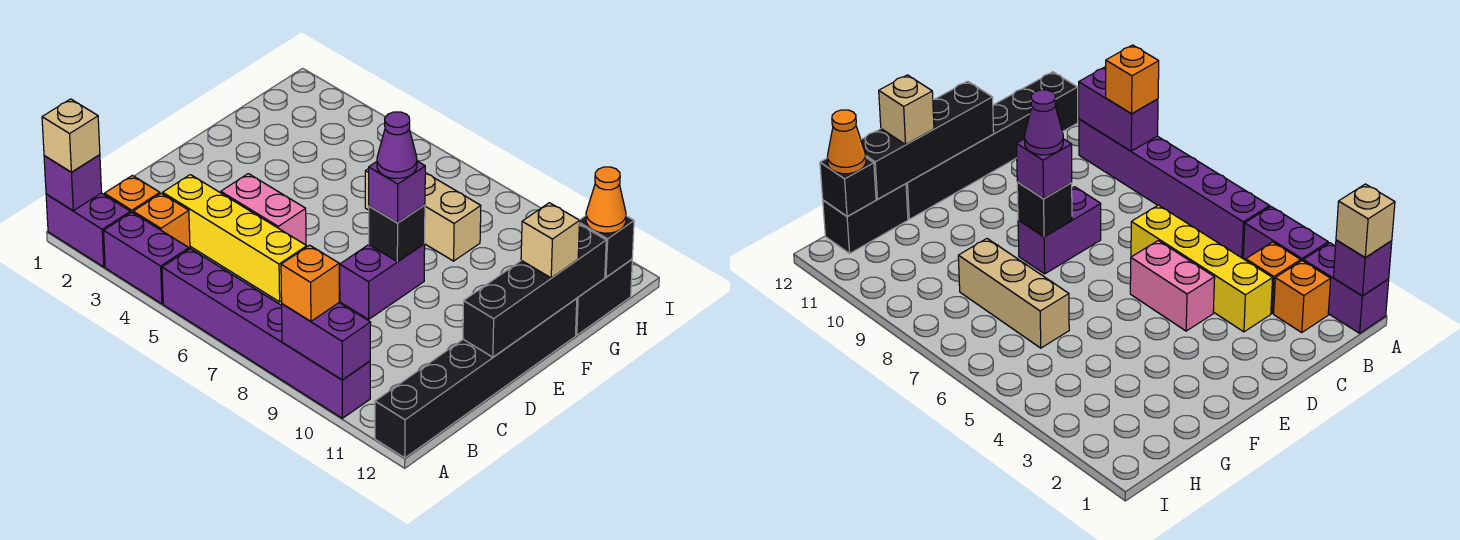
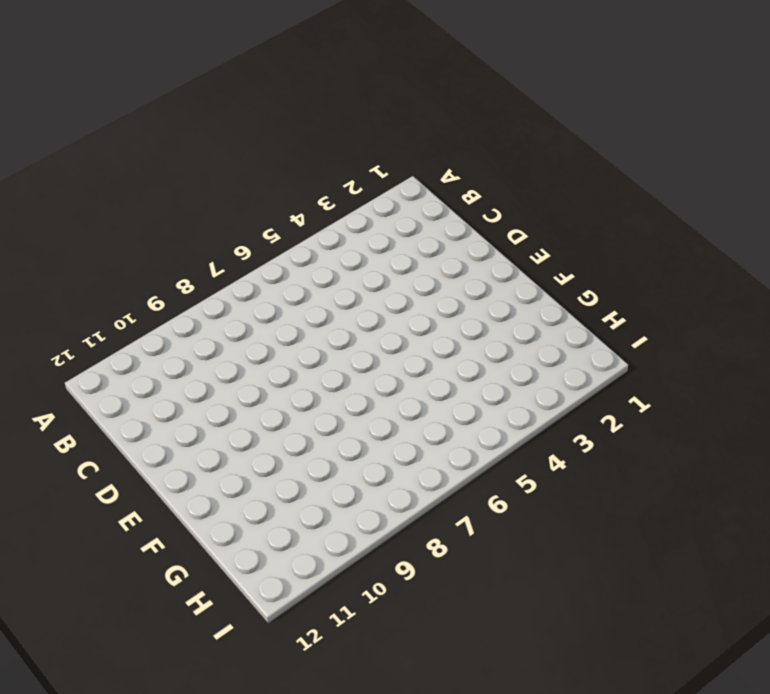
none -> purple 1x2 brick [46,193,130,267]
none -> purple 1x2 brick [104,212,189,304]
none -> purple 1x6 brick [162,249,370,418]

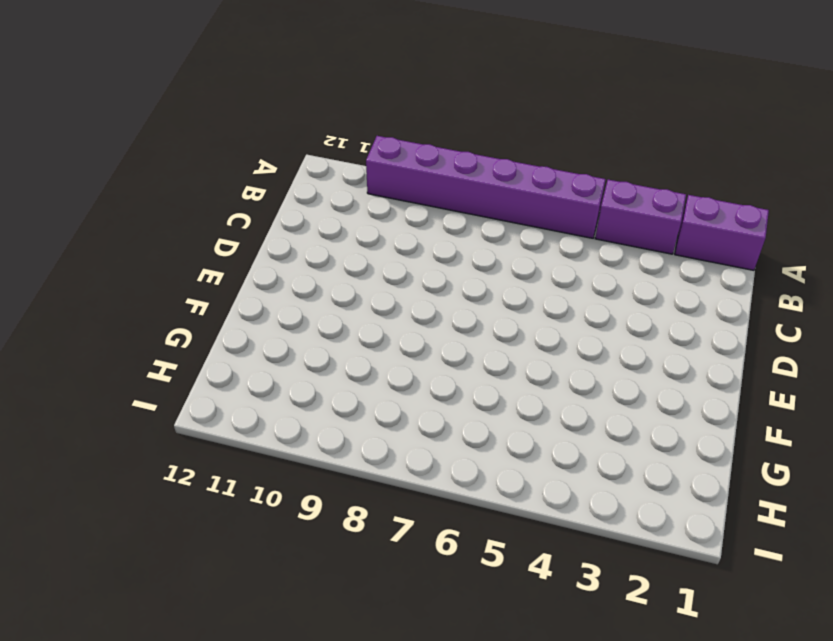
none -> black 1x6 brick [375,299,577,458]
none -> orange 1x1 brick [104,175,160,213]
none -> orange 1x1 brick [133,193,190,248]

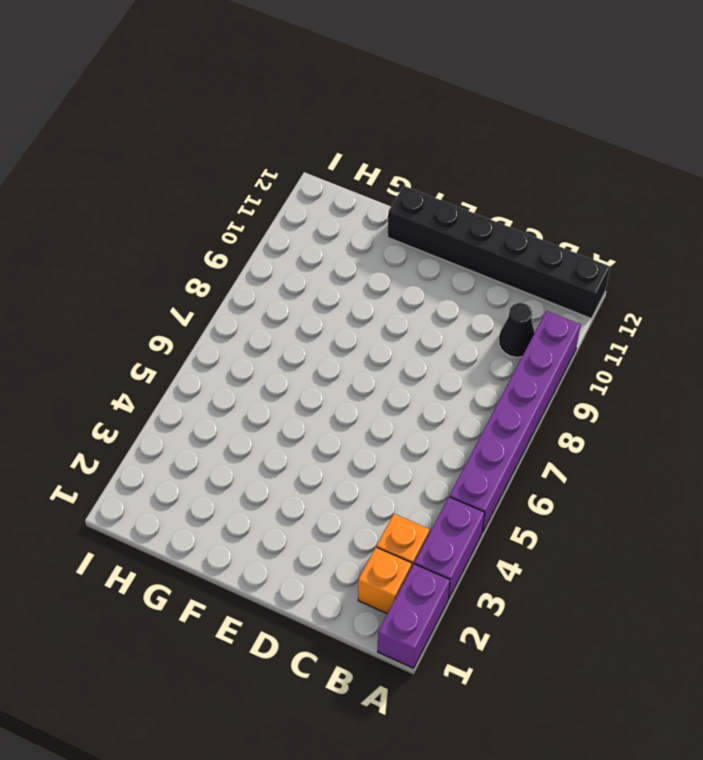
black 1x1 cone [499,303,535,357] -> none
none -> yellow 1x4 brick [163,175,307,302]
none -> pink 1x2 brick [221,174,306,245]
none -> purple 1x2 brick [339,244,425,319]

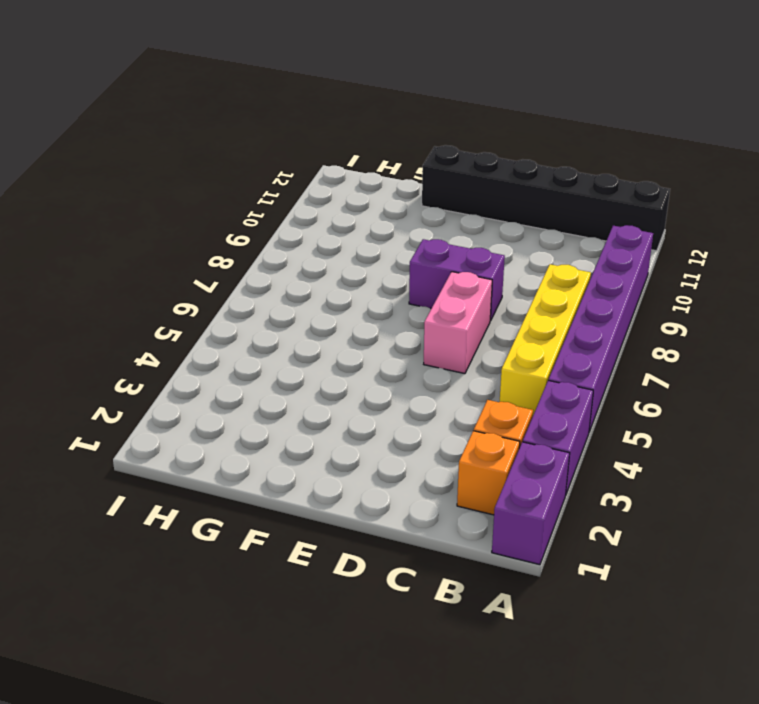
yellow 1x4 brick [500,264,591,415] -> yellow 1x4 brick moved to [163,175,307,302]
pink 1x2 brick [424,272,492,374] -> pink 1x2 brick moved to [221,174,306,245]
none -> tan 1x3 brick [365,169,481,261]
none -> black 1x2 brick [576,260,632,335]
none -> purple 1x1 brick [44,155,102,211]

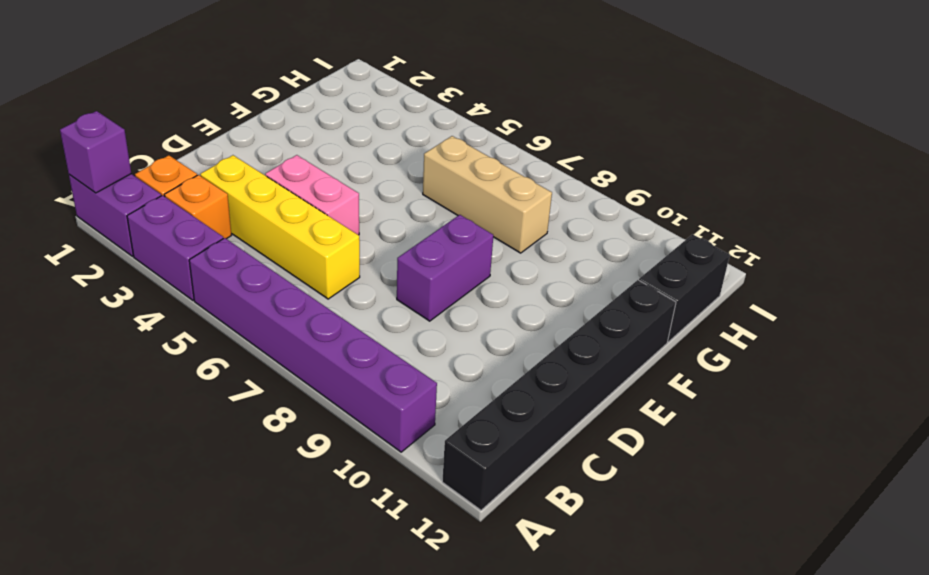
none -> purple 1x2 brick [282,303,371,380]
none -> black 1x4 brick [463,224,606,357]
none -> black 1x1 brick [369,205,425,262]

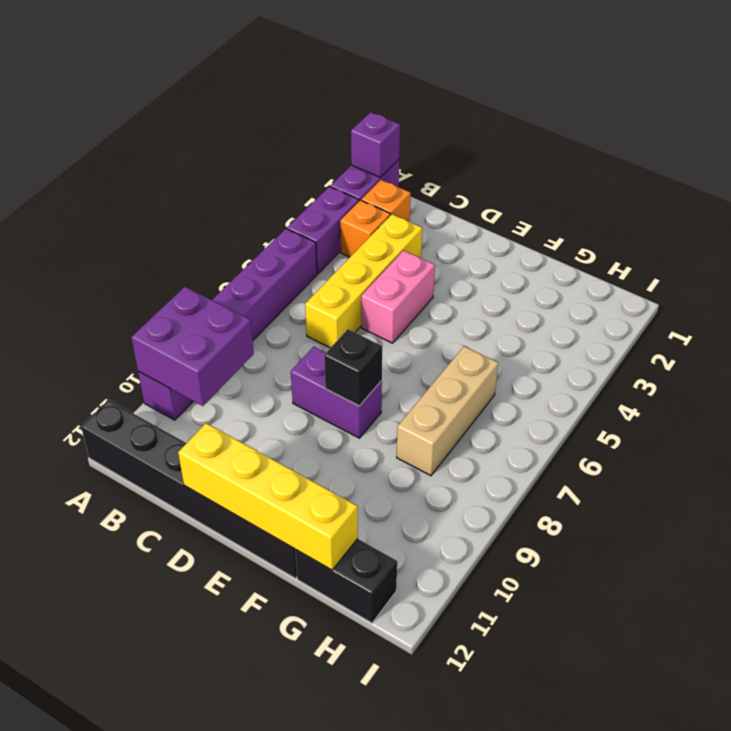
purple 2x2 brick [131,287,254,406] -> purple 1x2 brick [282,303,371,380]
yellow 1x4 brick [178,423,358,570] -> black 1x4 brick [463,224,606,357]
none -> black 1x1 brick [579,216,634,277]
none -> tan 1x1 brick [42,99,100,172]
none -> orange 1x1 brick [281,245,339,321]

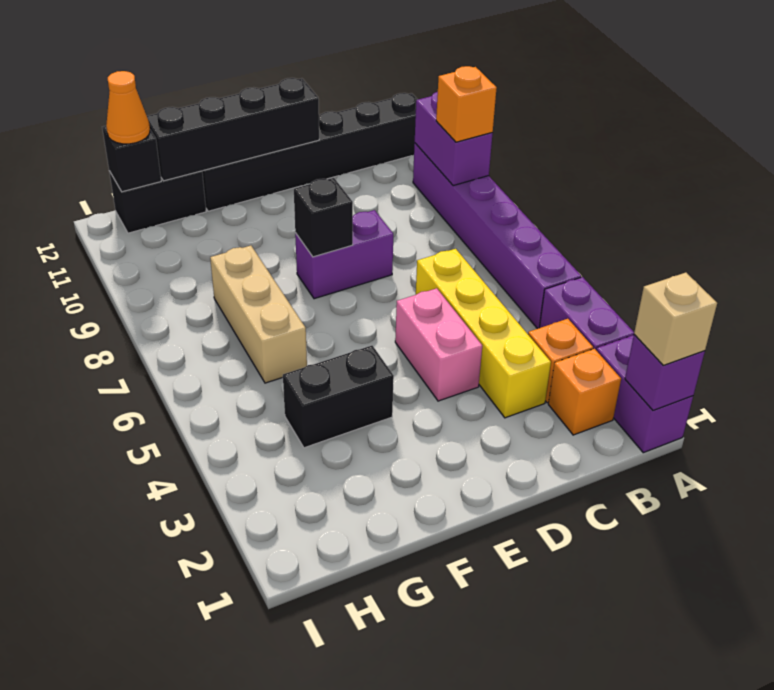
black 1x2 brick [283,346,394,448] -> none
none -> purple 1x1 brick [369,161,425,223]
none -> tan 1x1 brick [521,203,580,278]
none -> purple 1x1 cone [377,112,417,178]

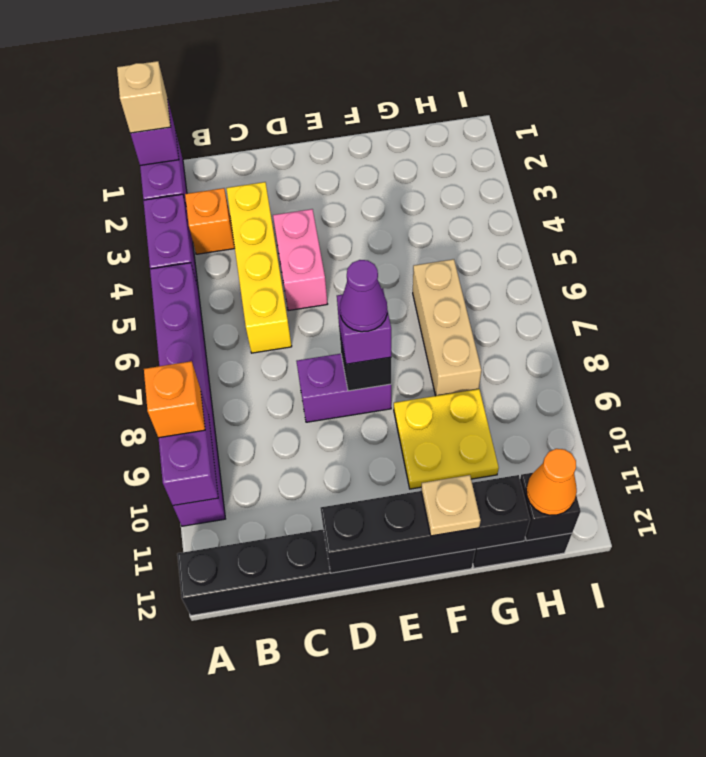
yellow 2x2 plate [394,389,499,489] -> none
tan 1x1 plate [421,475,481,536] -> tan 1x1 brick [521,203,580,278]
none -> orange 1x1 brick [104,175,160,213]

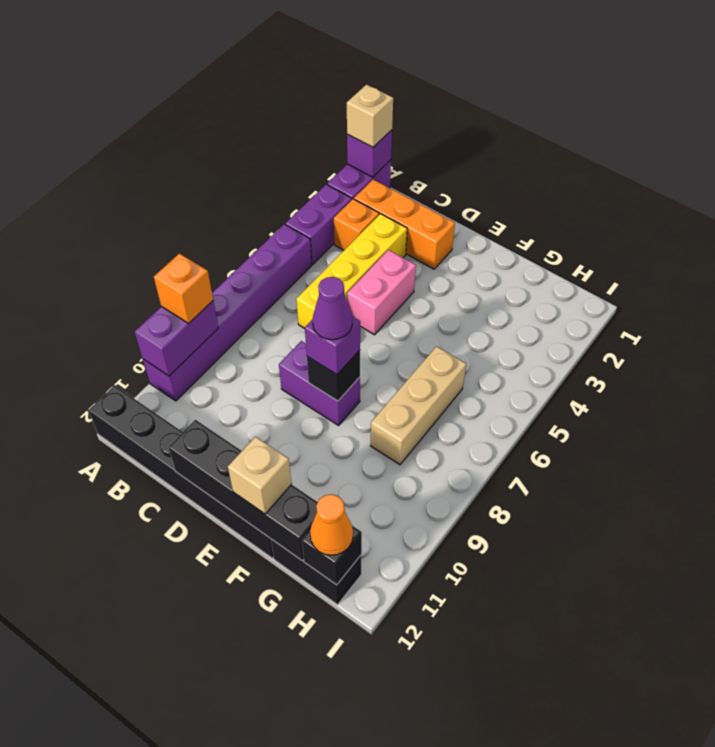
orange 1x3 brick [354,180,455,269] -> orange 1x1 brick [104,175,160,213]

